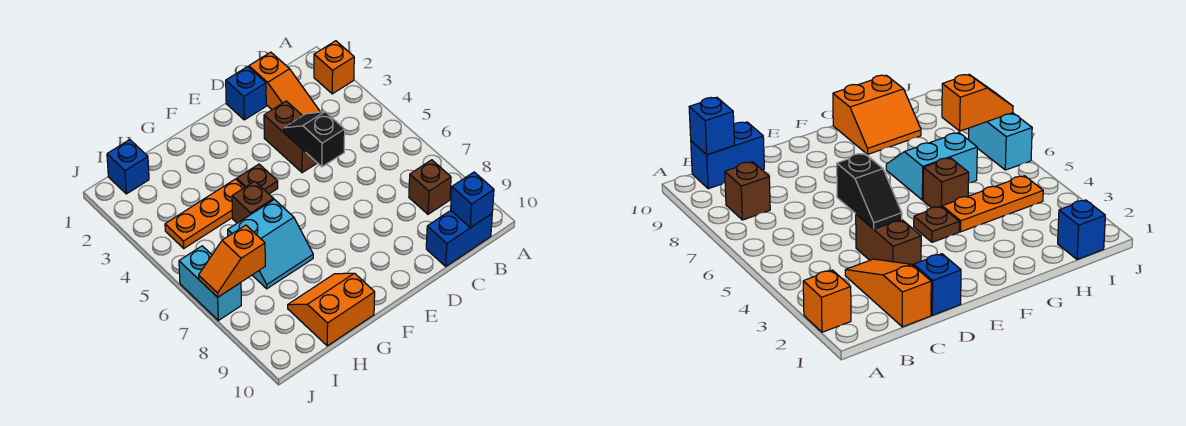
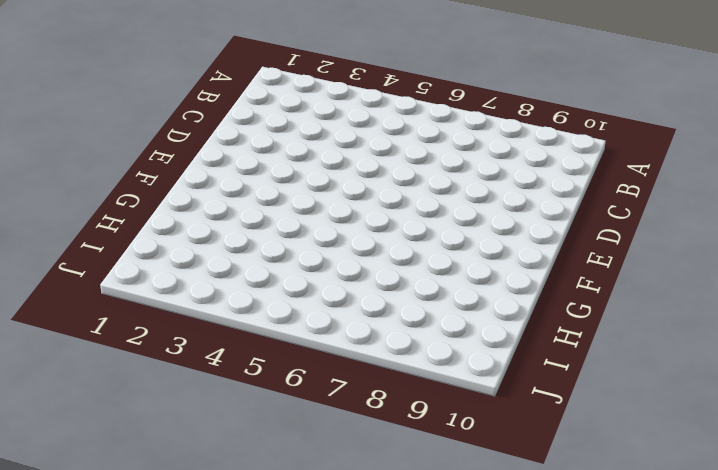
none -> orange 1x1 brick [314,41,354,94]
none -> brown 1x1 brick [409,160,451,214]
none -> blue 1x2 brick [426,211,492,266]

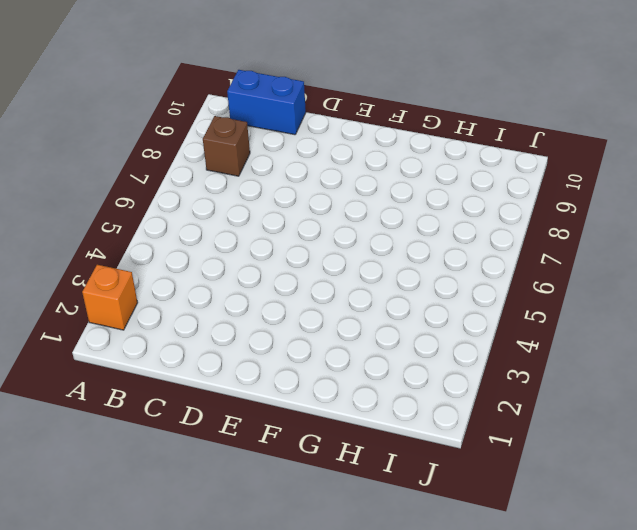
none -> orange 1x3 slope [249,52,320,116]
none -> blue 1x1 brick [226,67,266,120]
none -> brown 1x2 brick [264,101,317,173]

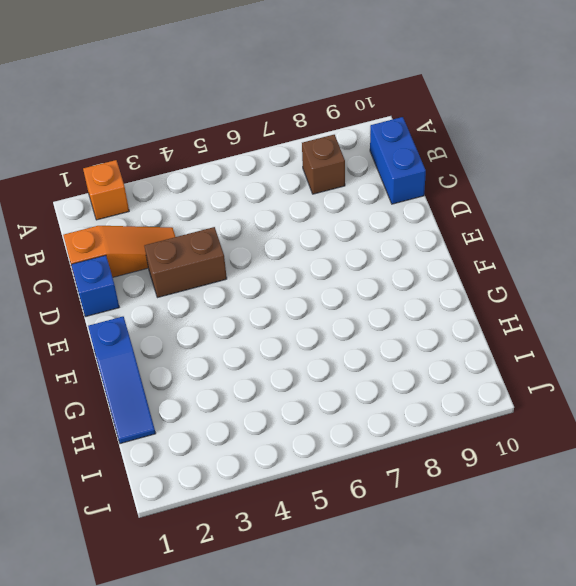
blue 1x3 slope [88,317,156,444] -> none
none -> brown 1x1 plate [237,164,278,194]
none -> orange 1x3 plate [165,179,245,248]
none -> brown 1x1 brick [232,181,274,223]

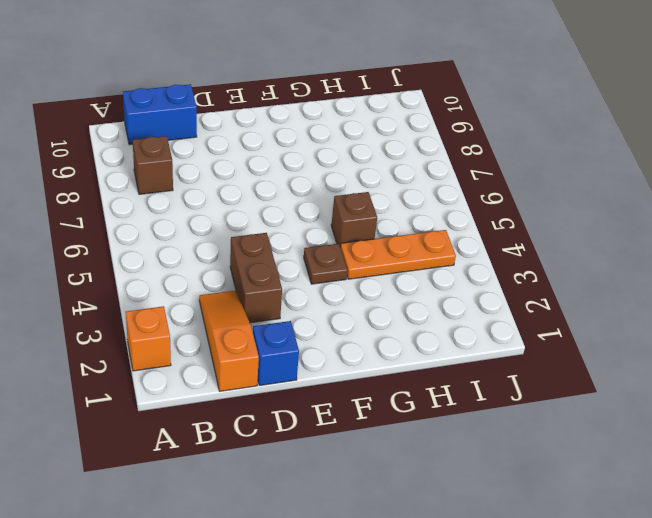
none -> cyan 2x2 slope [228,200,313,289]
none -> orange 2x2 slope [288,273,375,346]
none -> blue 1x1 brick [107,140,149,194]

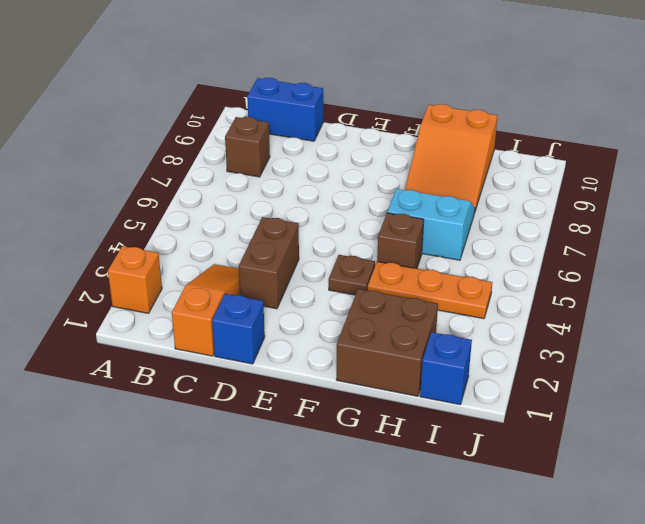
brown 2x2 brick [336,289,438,396] -> none
orange 2x3 slope [405,104,498,211] -> orange 2x2 slope [288,273,375,346]
none -> cyan 1x2 brick [179,246,241,320]
none -> blue 1x1 brick [451,172,494,228]
none -> black 1x2 slope [284,112,345,167]

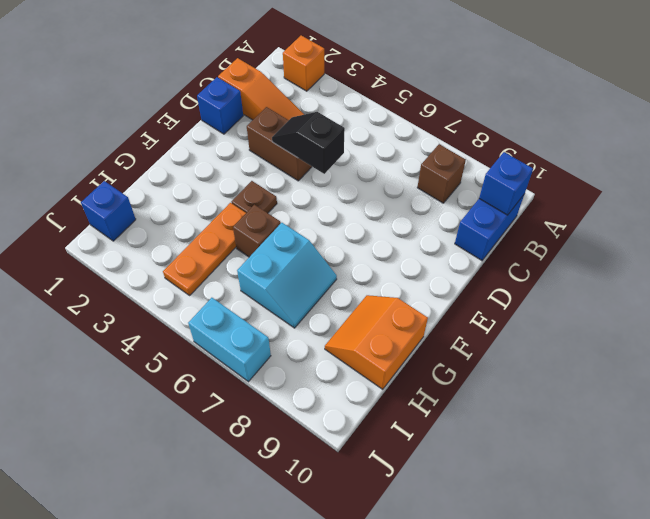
none -> orange 1x2 slope [199,225,265,297]

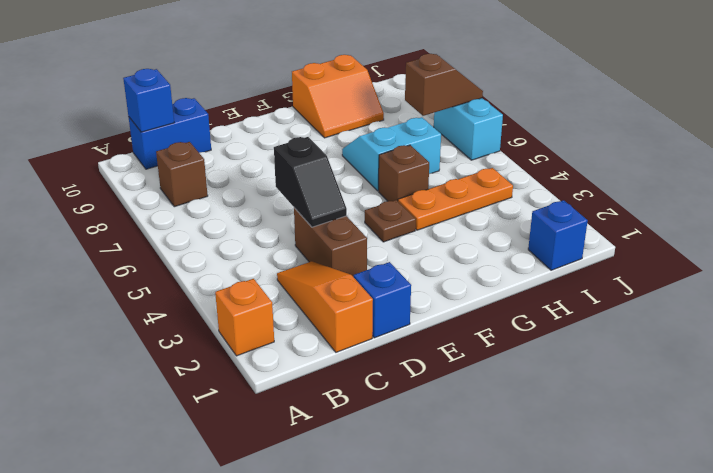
brown 1x2 slope [405,54,483,116] -> orange 1x2 slope [199,225,265,297]

